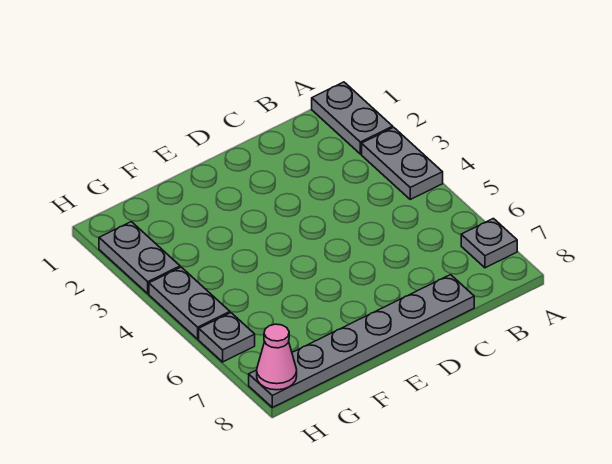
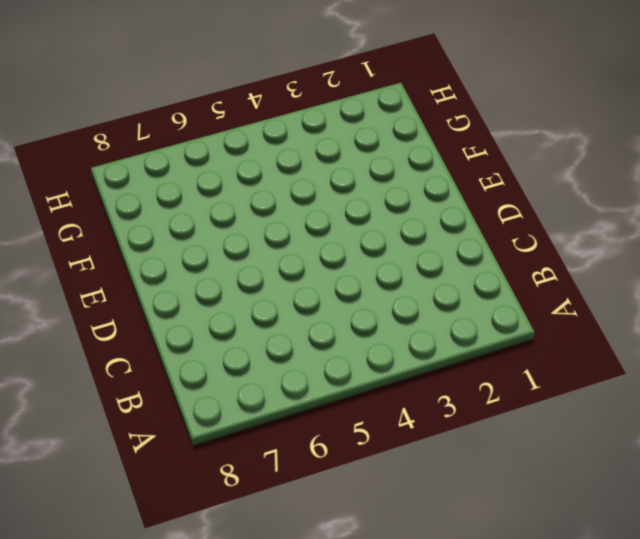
none -> grey 1x2 plate [312,82,393,154]
none -> grey 1x2 plate [362,127,443,199]

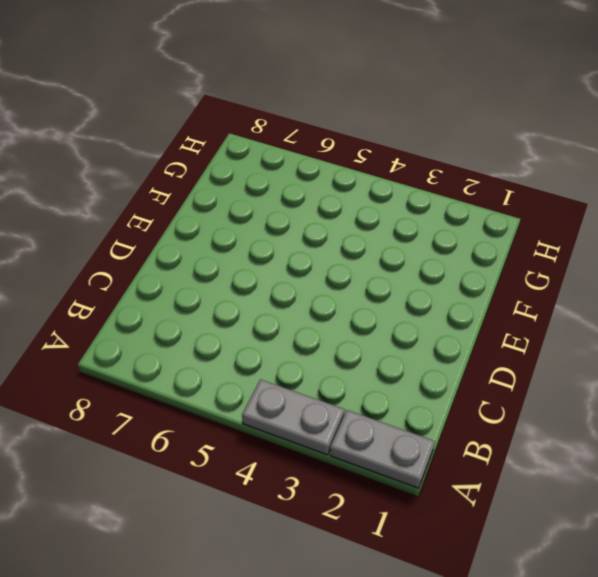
none -> grey 1x1 plate [461,219,517,268]
none -> grey 1x6 plate [249,275,474,407]

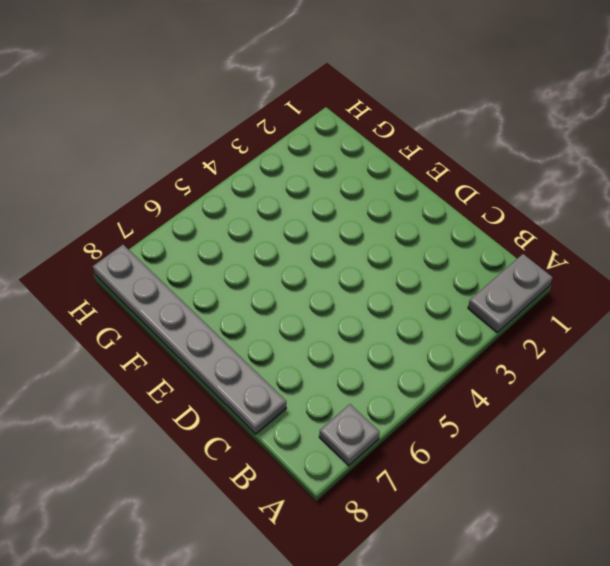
none -> grey 1x2 plate [362,127,443,199]
none -> grey 1x2 plate [99,222,180,294]

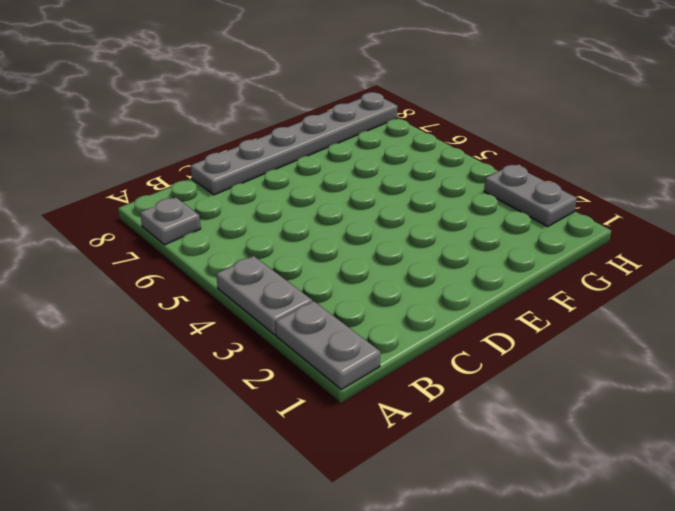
none -> grey 1x2 plate [149,267,230,339]
none -> grey 1x1 plate [199,313,255,362]

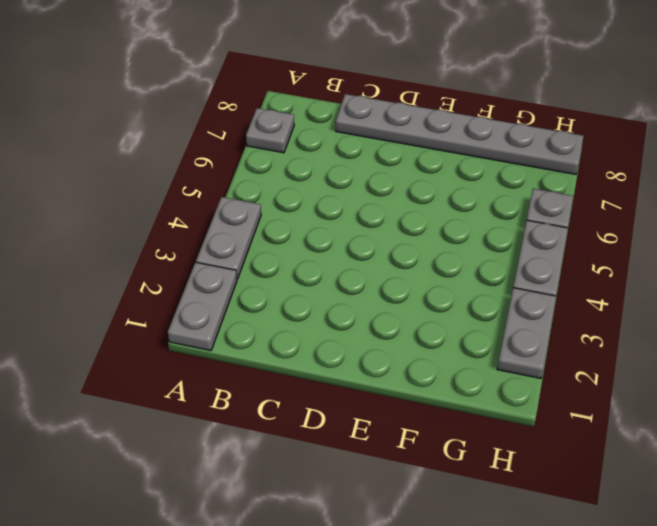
none -> pink 1x1 cone [257,324,297,390]

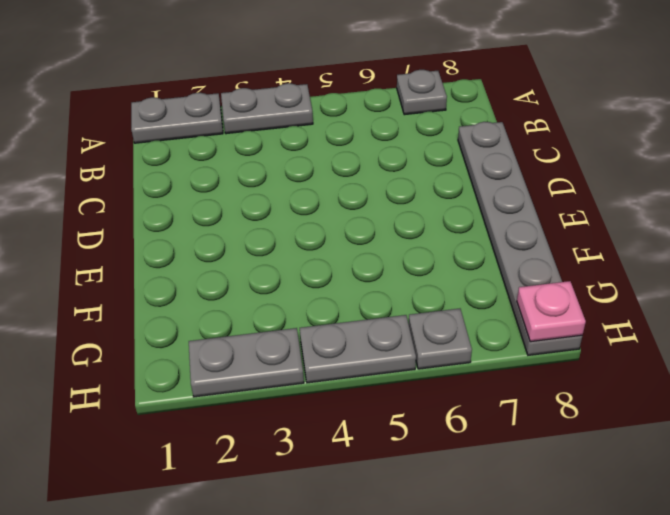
pink 1x1 plate [517,281,586,342] -> pink 1x1 cone [257,324,297,390]

